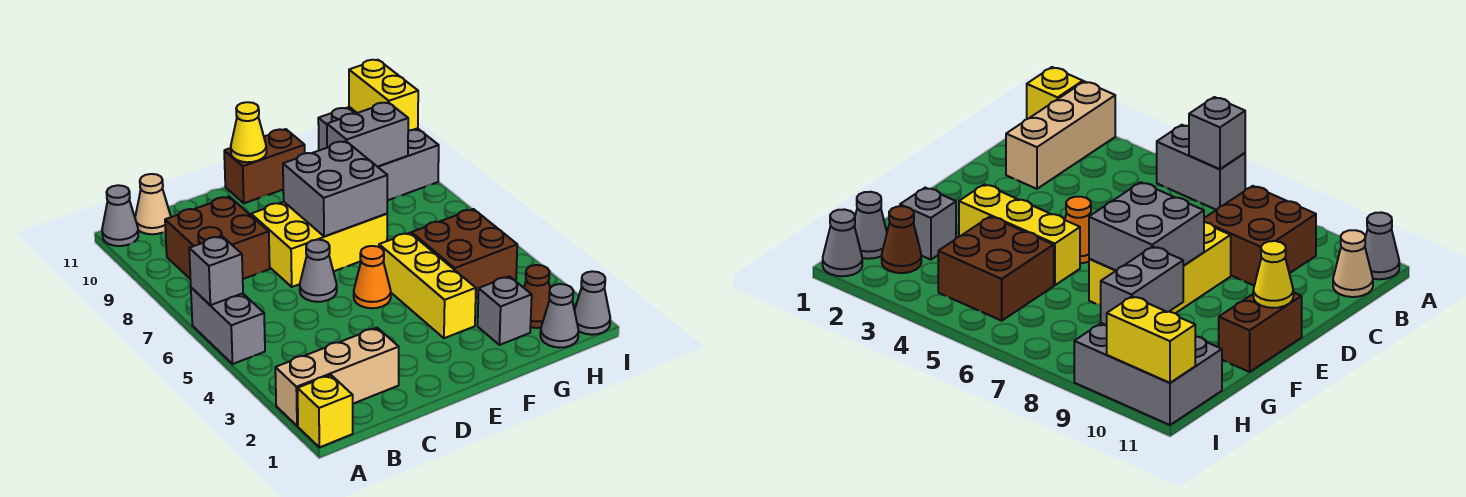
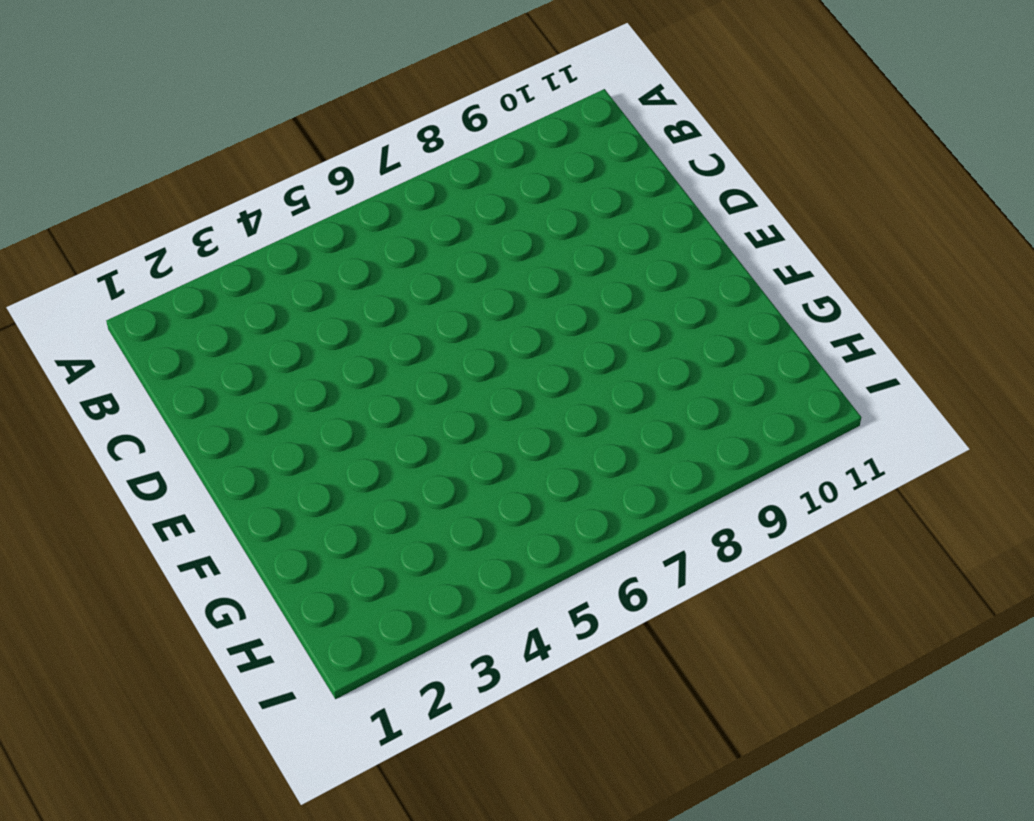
none -> yellow 1x1 brick [298,375,353,447]
none -> tan 1x3 brick [275,328,399,426]
none -> grey 1x2 brick [191,288,265,364]

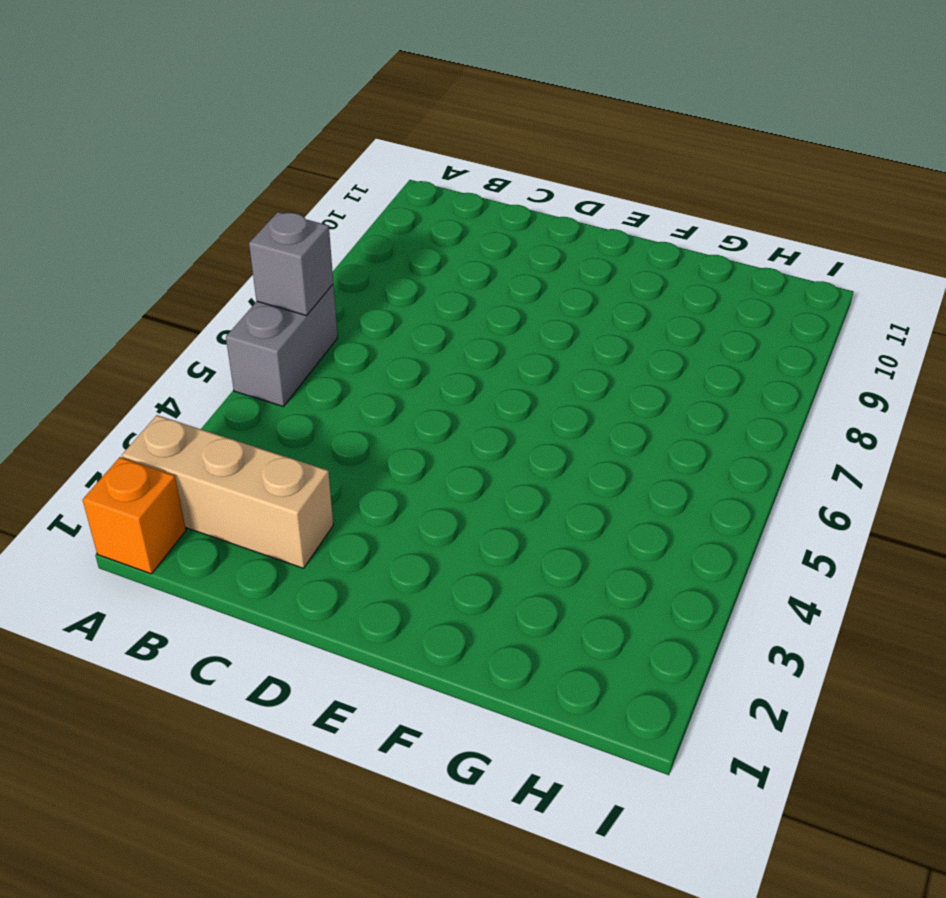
orange 1x1 brick [83,457,186,574] -> yellow 1x1 brick [298,375,353,447]
none -> grey 1x1 cone [102,185,138,246]
none -> brown 2x2 brick [165,197,270,279]
none -> tan 1x1 cone [135,174,171,234]

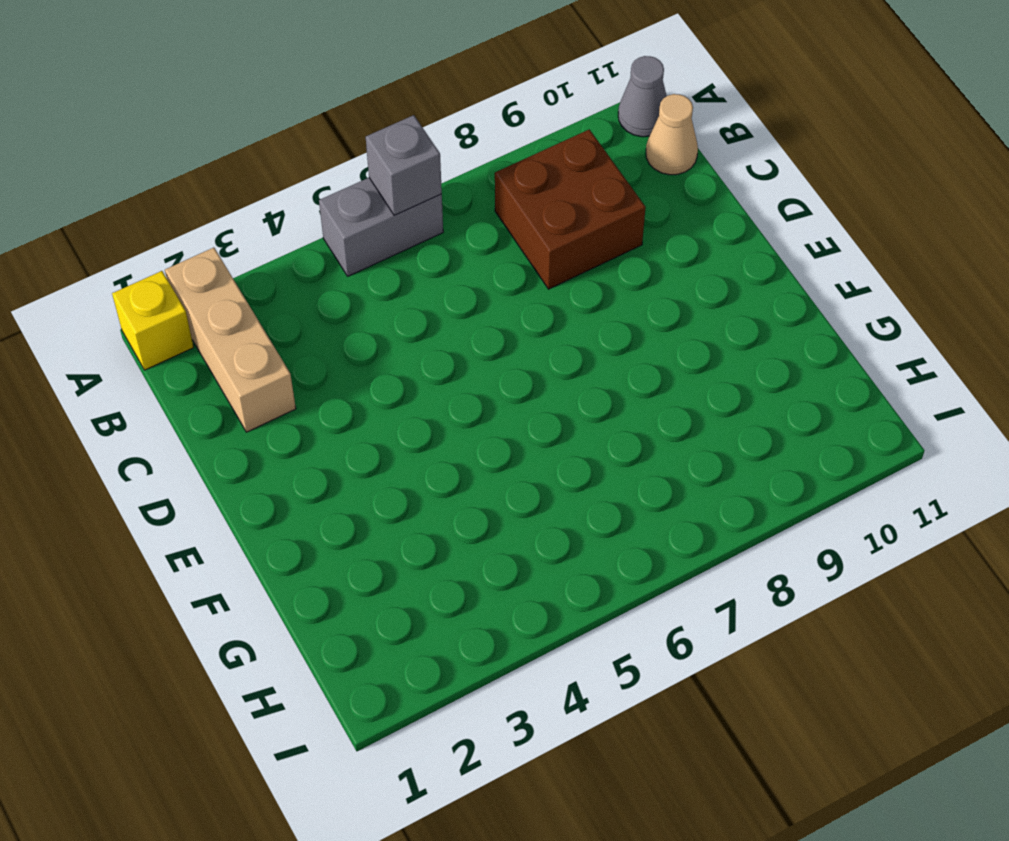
none -> grey 1x1 cone [300,240,337,302]
none -> yellow 2x3 brick [251,202,387,287]
none -> orange 1x1 cone [354,246,391,308]

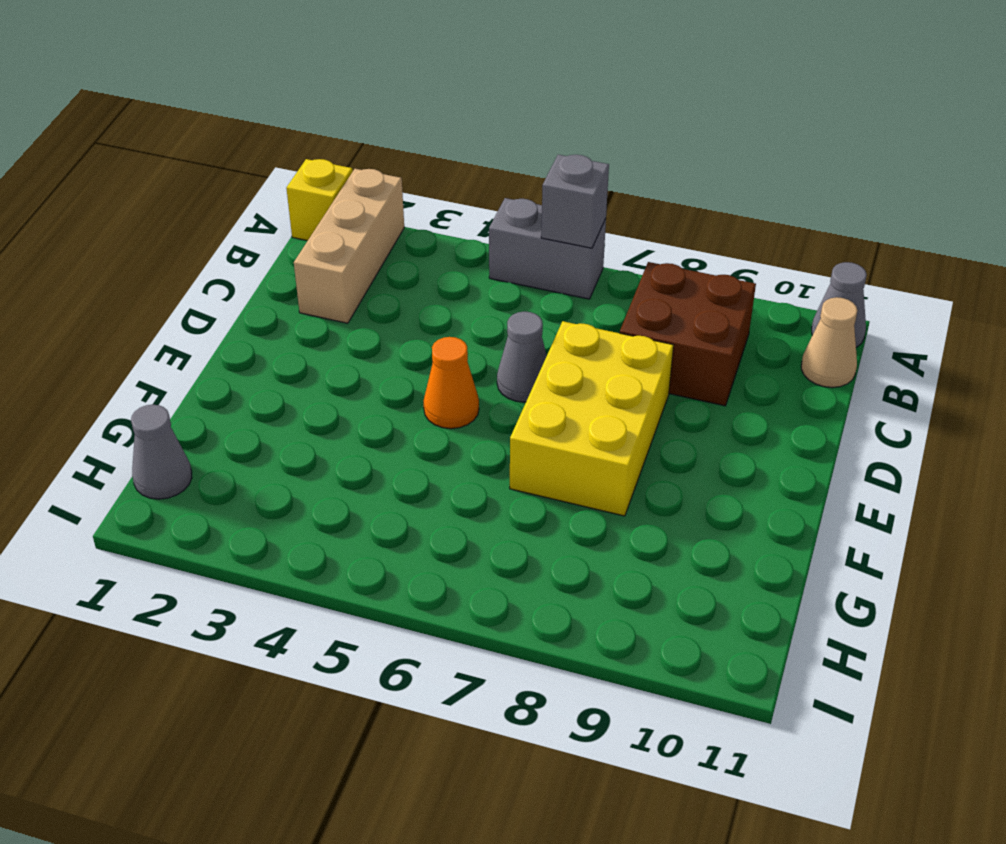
none -> brown 1x2 brick [224,129,305,203]
none -> yellow 1x3 brick [379,233,476,338]
none -> grey 1x1 brick [478,276,532,345]

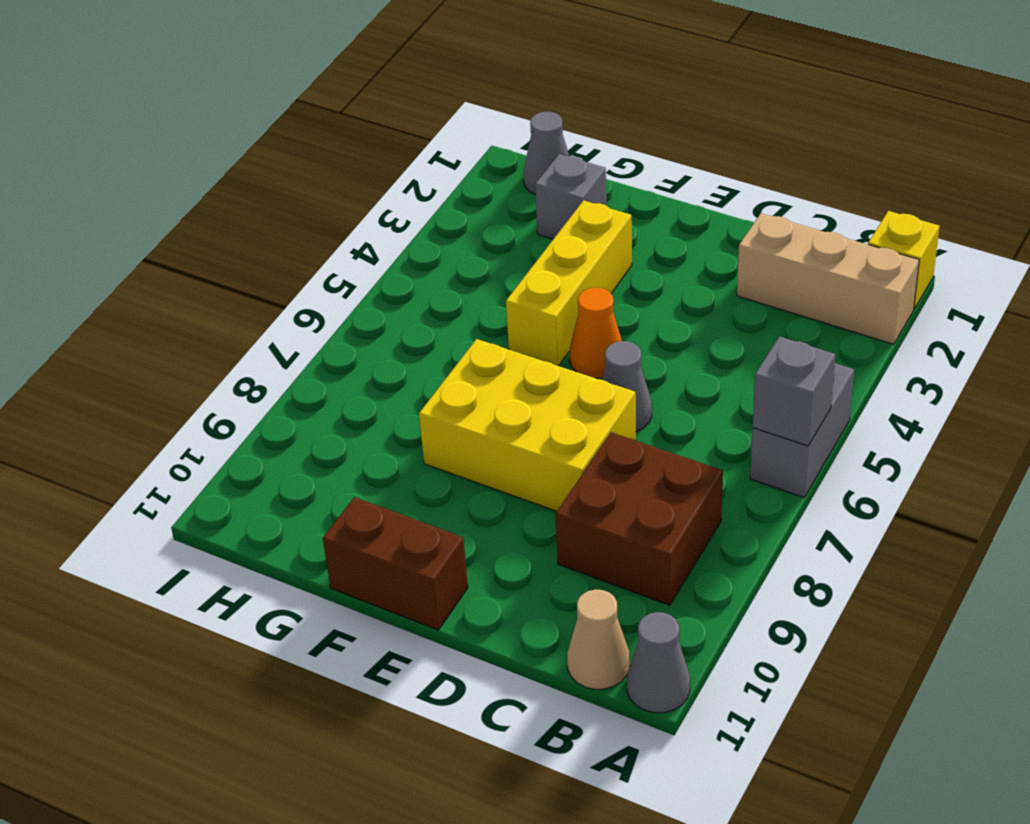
none -> brown 2x2 brick [411,209,517,298]
none -> brown 1x1 cone [524,265,550,328]
none -> grey 2x3 brick [318,107,439,201]

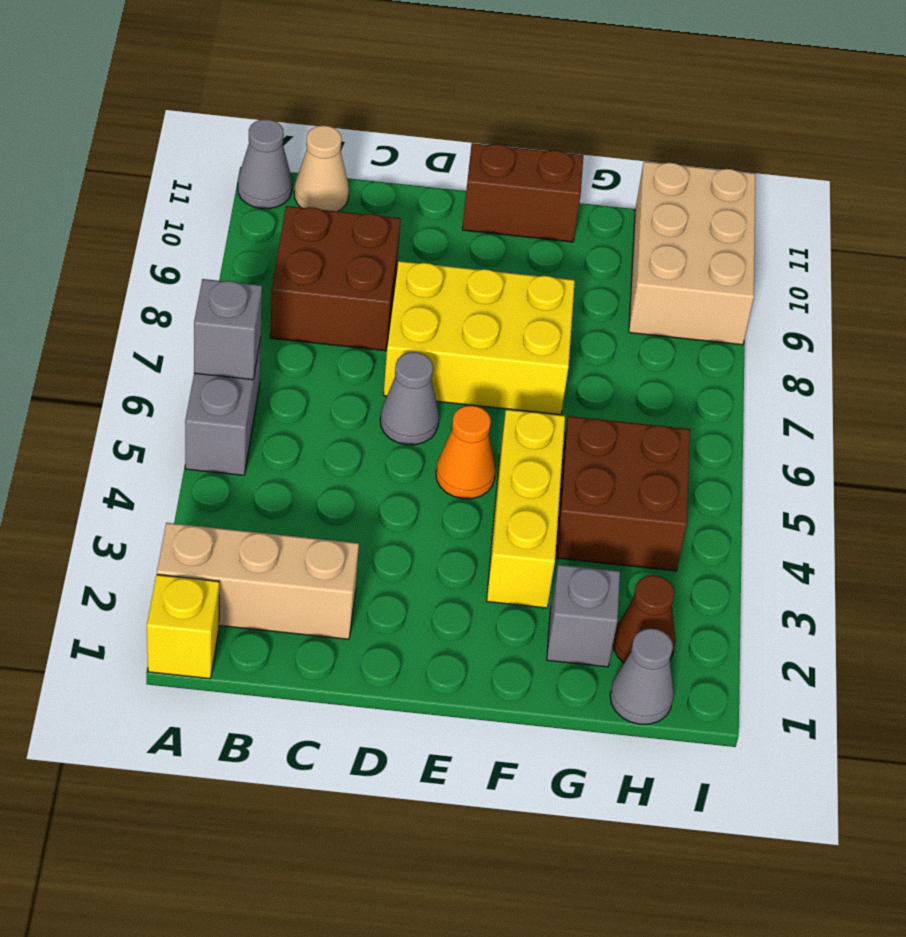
tan 2x3 brick [629,162,755,345] -> grey 2x3 brick [318,107,439,201]
none -> grey 1x1 cone [574,271,610,335]
none -> grey 2x2 brick [283,141,387,236]
none -> yellow 1x1 cone [231,102,266,162]

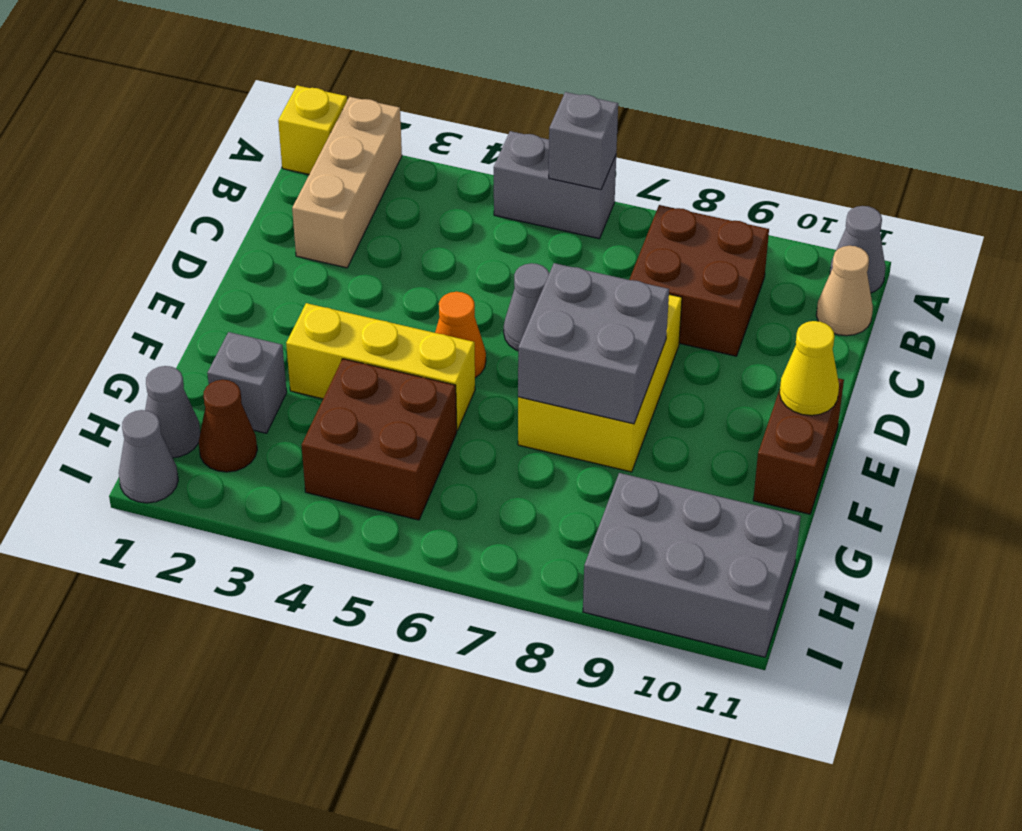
none -> grey 1x2 brick [327,102,408,167]
none -> yellow 1x2 brick [349,60,418,131]

